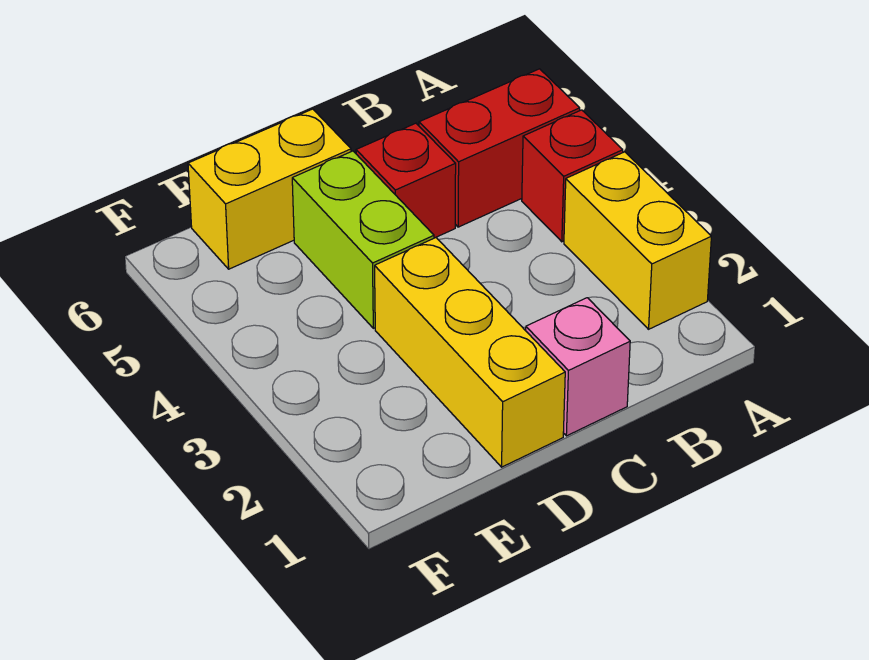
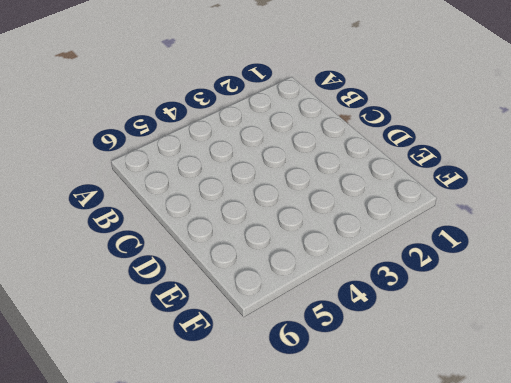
none -> yellow 1x2 brick [564,152,711,329]
none -> red 1x1 brick [522,110,623,242]

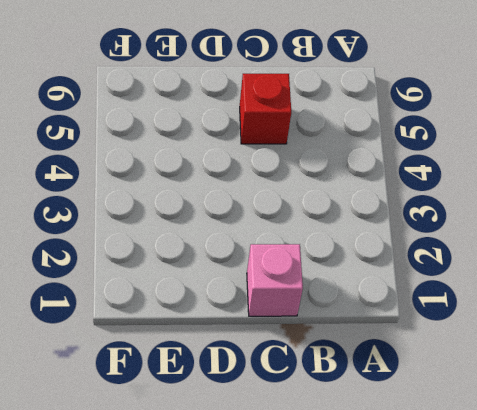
none -> yellow 1x2 brick [564,152,711,329]
none -> red 1x1 brick [522,110,623,242]

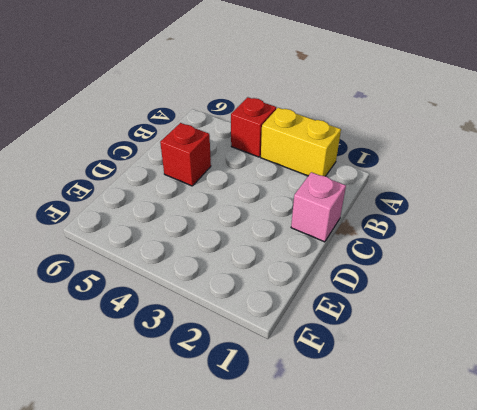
none -> red 1x2 brick [419,69,580,227]
none -> yellow 1x3 brick [375,238,565,467]

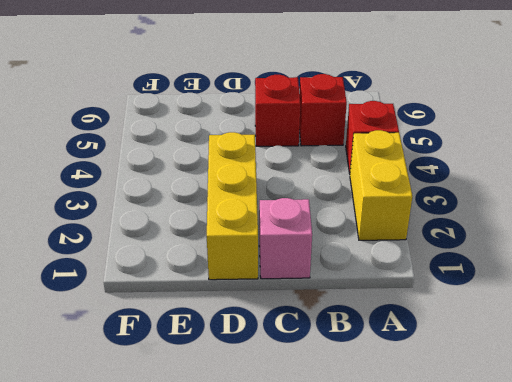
red 1x1 brick [299,74,347,146] -> red 1x2 brick [419,69,580,227]
none -> lime 1x2 brick [292,151,434,328]
none -> yellow 1x2 brick [188,109,351,269]

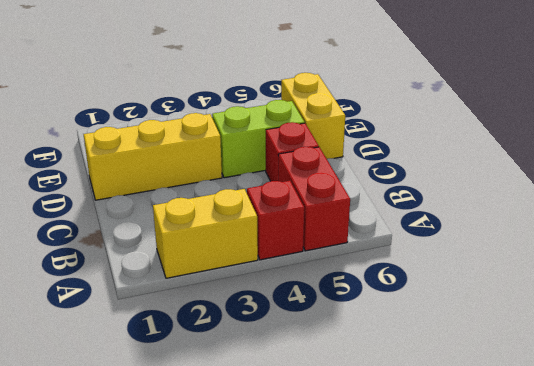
none -> pink 1x1 brick [526,298,630,436]

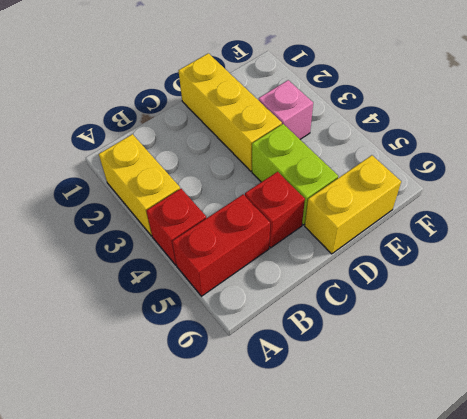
pink 1x1 brick [259,80,313,139] -> pink 1x1 brick moved to [526,298,630,436]

